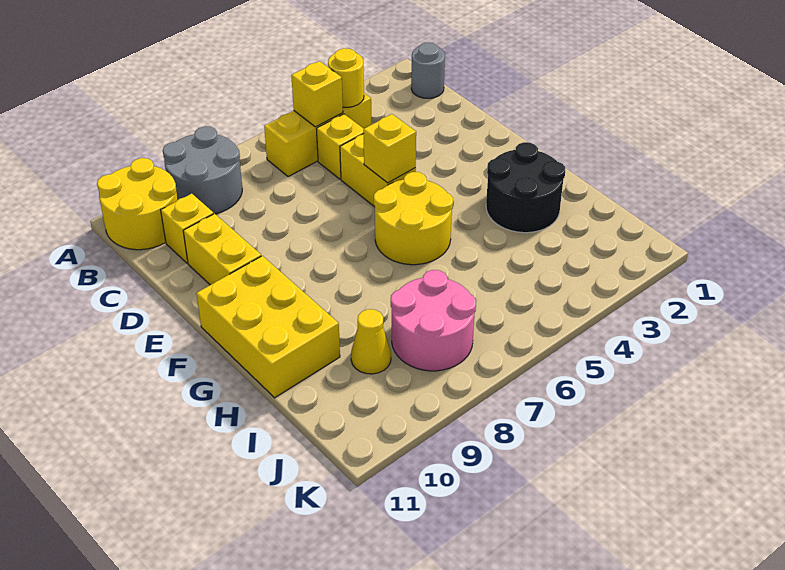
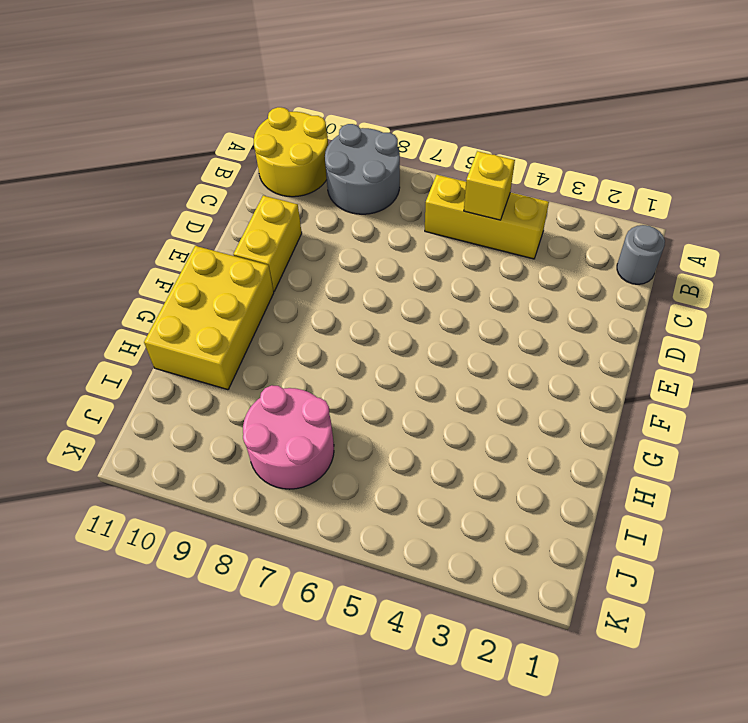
none -> yellow 1x1 brick [317,114,364,179]
none -> yellow 1x1 brick [161,194,214,263]
none -> yellow 1x2 brick [340,134,416,207]

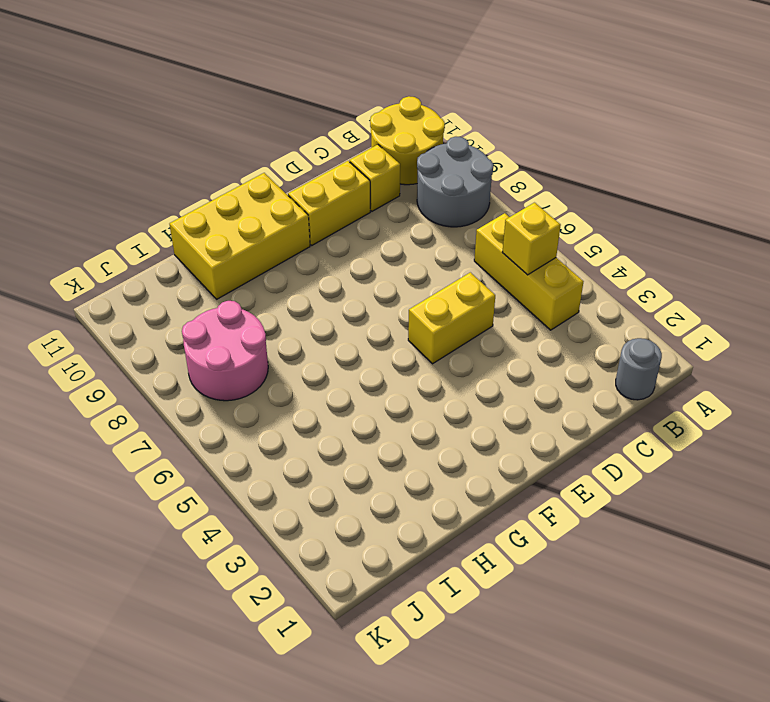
none -> yellow 1x1 brick [317,114,364,179]
none -> yellow 2x2 round brick [374,172,453,265]
none -> black 2x2 round brick [486,142,565,233]

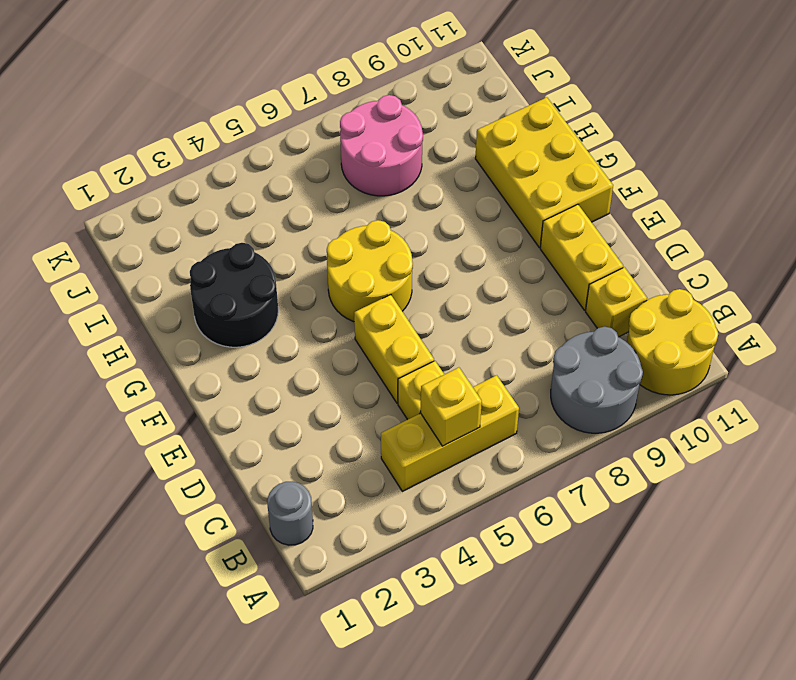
none -> yellow 1x1 cone [351,309,391,374]
none -> yellow 1x1 round brick [328,48,364,107]
none -> yellow 1x1 brick [363,114,416,183]

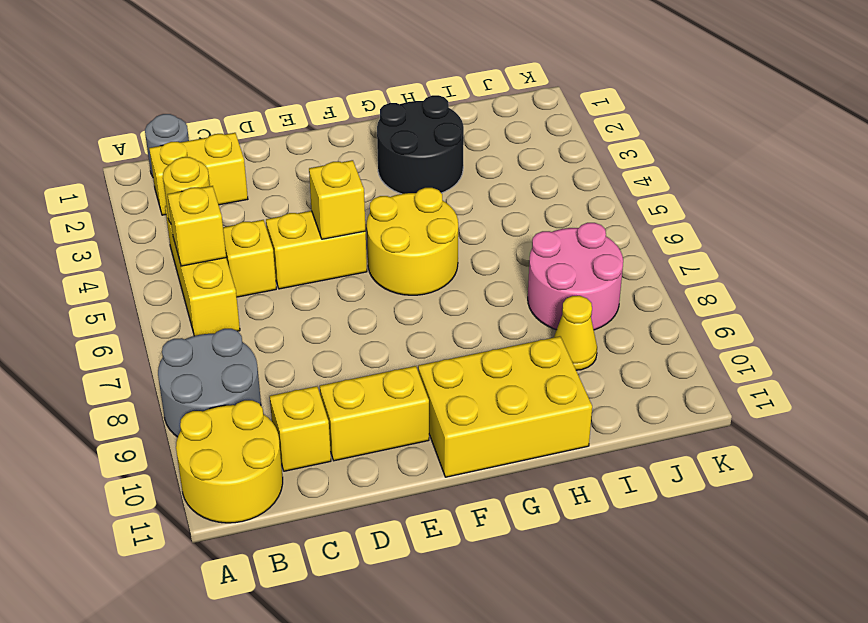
yellow 1x2 brick [149,133,248,215] -> none

